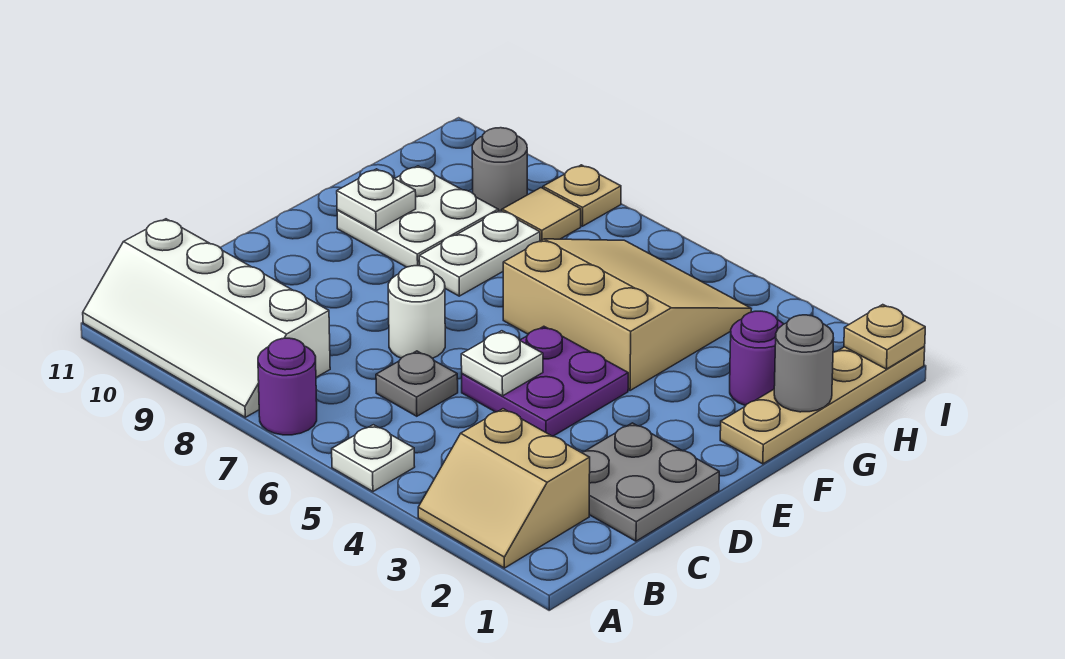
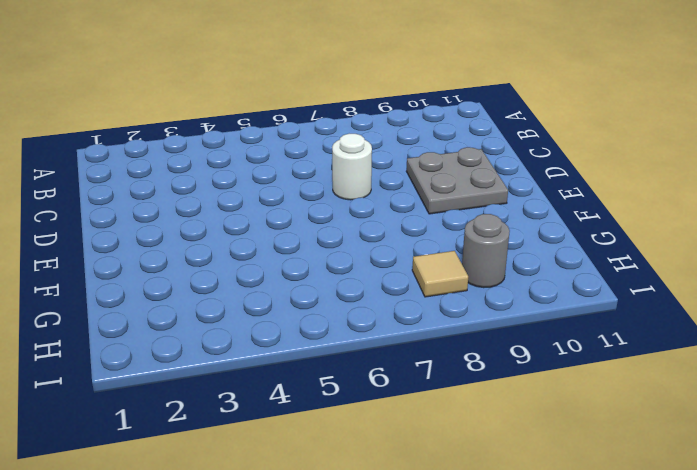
grey 2x2 plate [406,147,508,214] -> grey 2x2 plate moved to [581,423,719,541]
none -> tan 2x2 slope [418,409,590,568]
none -> white 1x1 plate [332,425,415,492]
none -> purple 1x1 round brick [258,338,317,435]

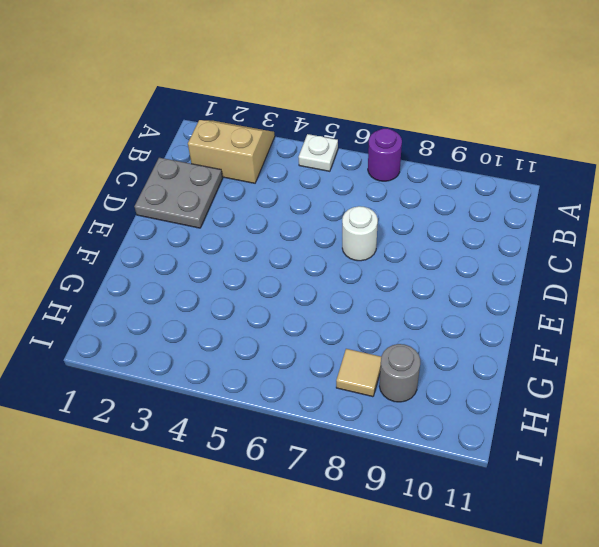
none -> white 2x4 slope [83,219,330,417]
none -> grey 1x1 plate [376,351,458,416]
none -> purple 2x2 plate [462,326,628,436]

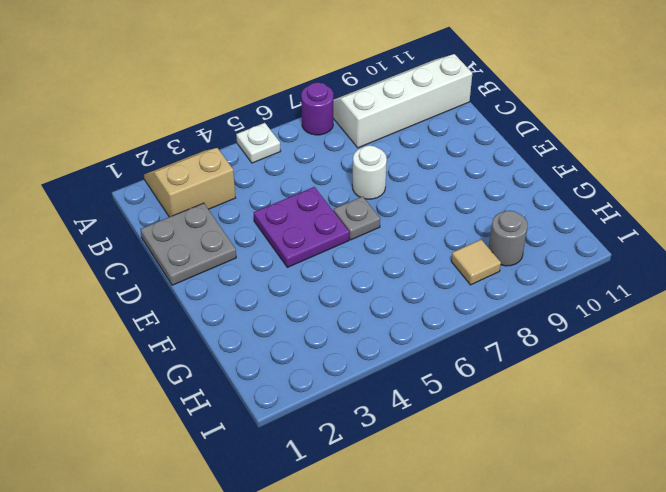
grey 1x1 plate [334,196,380,240] -> grey 1x1 plate moved to [376,351,458,416]
none -> tan 1x4 plate [720,347,925,464]
none -> tan 3x3 slope [503,239,751,391]
none -> white 1x2 plate [419,210,540,296]

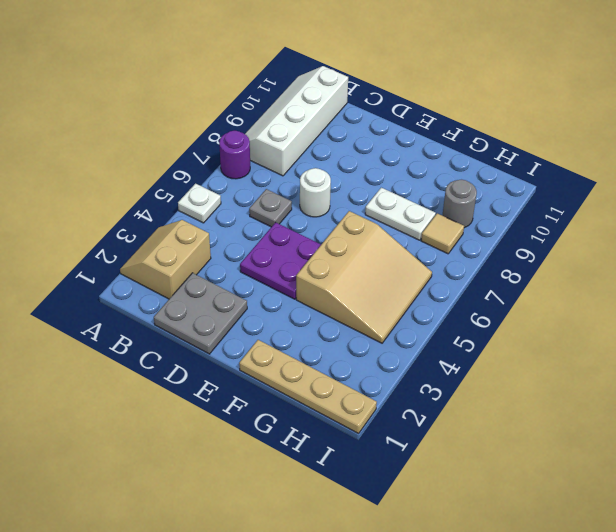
none -> white 2x2 plate [337,166,498,267]
none -> purple 1x1 round brick [730,311,783,406]
none -> tan 1x1 plate [543,165,621,226]

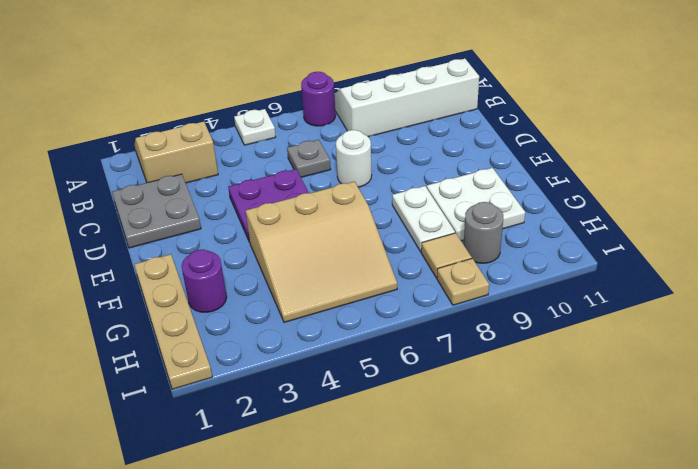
none -> white 1x1 plate [461,331,543,396]
none -> white 1x1 plate [337,169,416,231]
none -> grey 1x1 round brick [774,315,834,412]

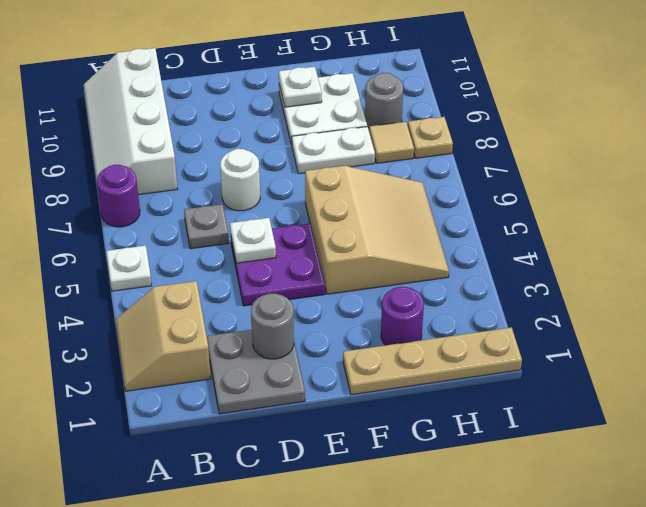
grey 1x1 round brick [251,294,294,359] -> grey 1x1 round brick moved to [774,315,834,412]
none -> tan 1x1 plate [844,305,925,369]

